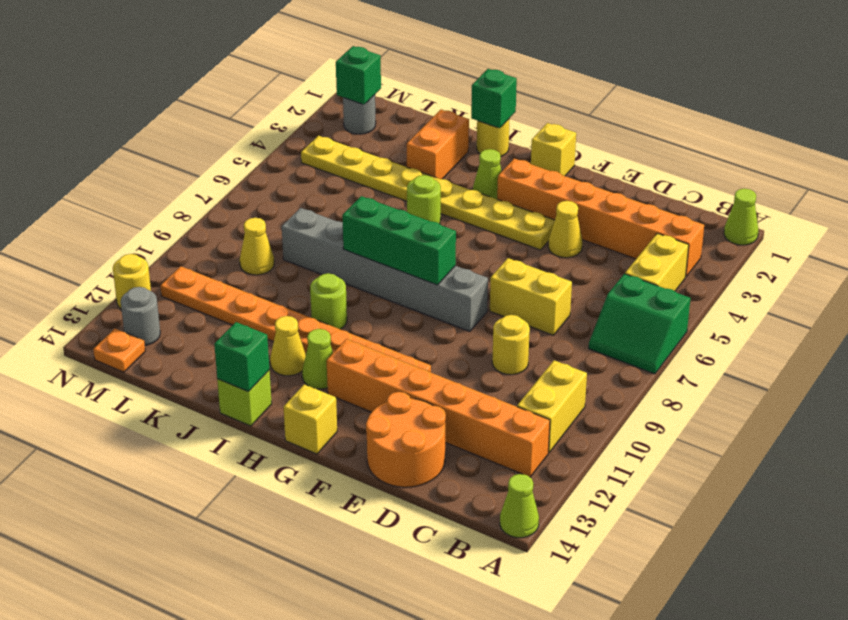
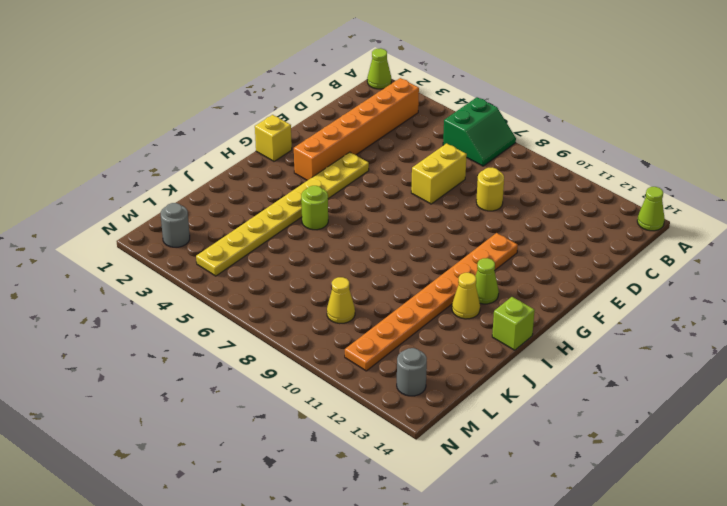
none -> yellow 1x2 brick [625,233,689,291]
none -> yellow 1x2 brick [517,360,587,453]
none -> orange 1x6 brick [327,339,550,477]
none -> orange 2x2 round brick [366,392,446,487]

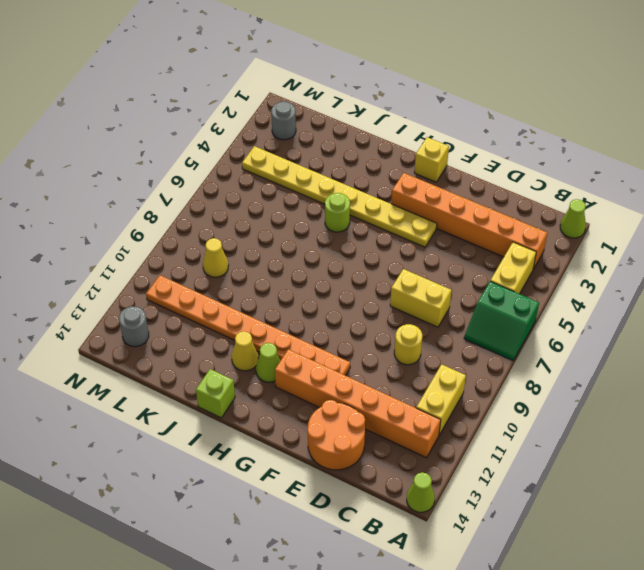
none -> yellow 1x1 cone [548,201,582,258]
none -> grey 1x6 brick [282,208,488,331]
none -> yellow 1x1 brick [284,384,337,454]
none -> lime 1x1 cone [473,149,502,199]

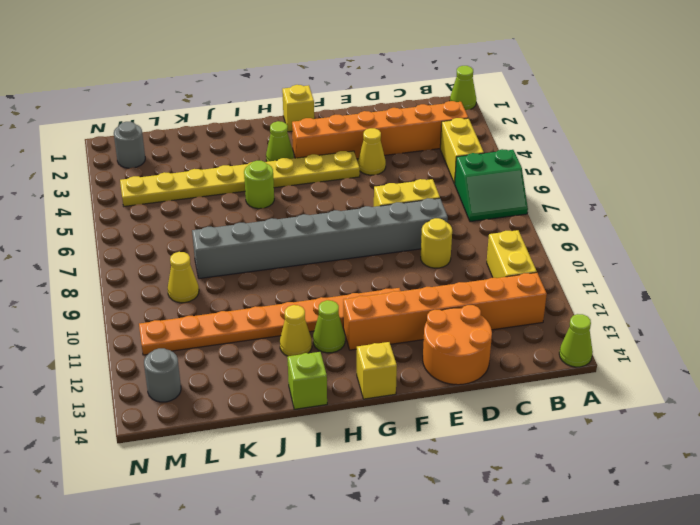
grey 1x8 brick [192,198,448,279] -> grey 1x6 brick [282,208,488,331]
none -> yellow 1x1 round brick [477,118,510,156]
none -> lime 1x1 round brick [310,273,347,329]
none -> orange 1x2 brick [407,110,469,179]
none -> orange 1x1 plate [93,328,145,372]

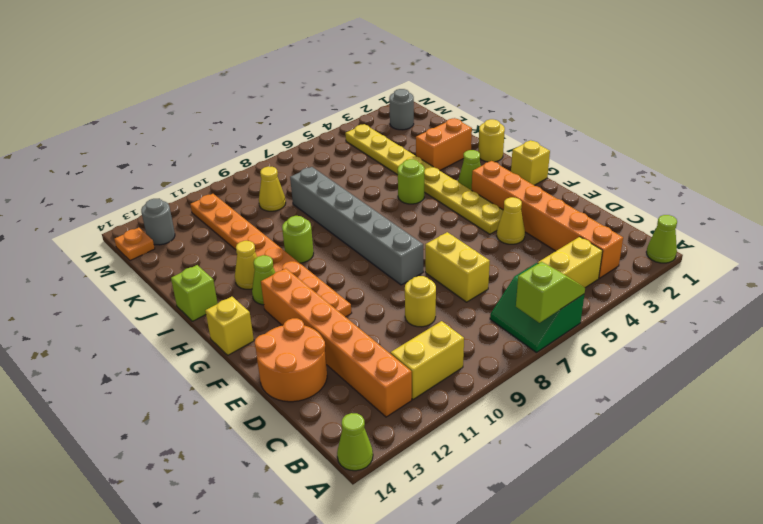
lime 1x2 slope [516,262,585,323] -> none
none -> yellow 1x1 round brick [113,254,151,309]
none -> green 1x3 brick [342,196,456,285]
none -> green 1x1 brick [471,69,517,128]
none -> green 1x1 brick [214,322,269,391]

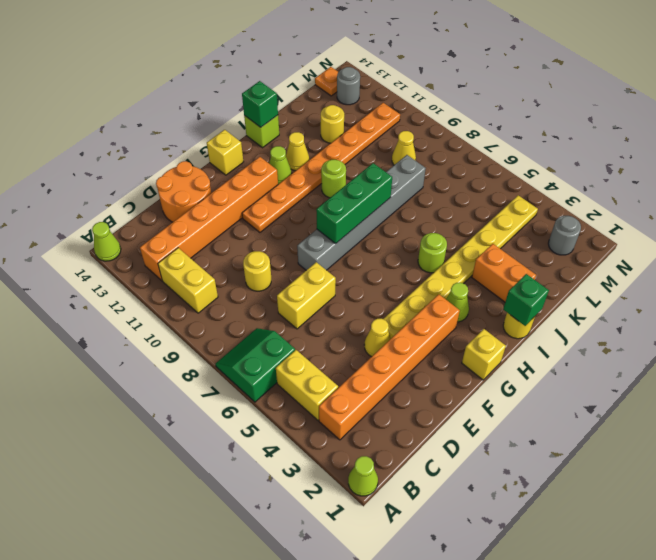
yellow 1x1 round brick [321,105,344,143] -> yellow 1x1 round brick moved to [113,254,151,309]
none -> green 1x1 brick [336,46,381,104]

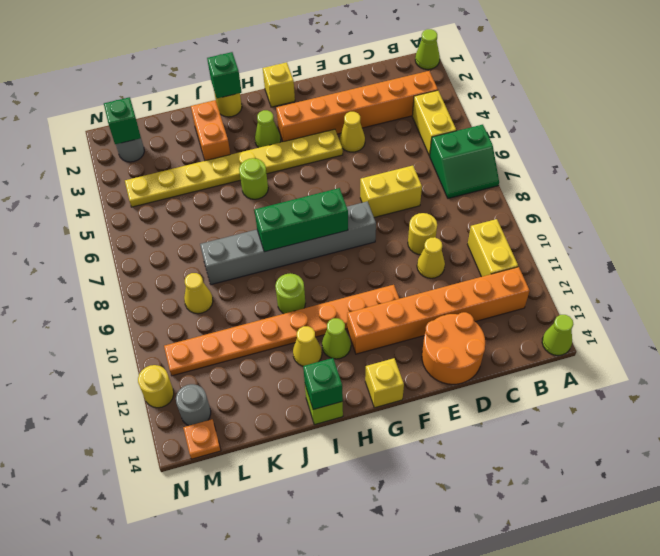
yellow 1x1 cone [417,237,445,278] -> none

